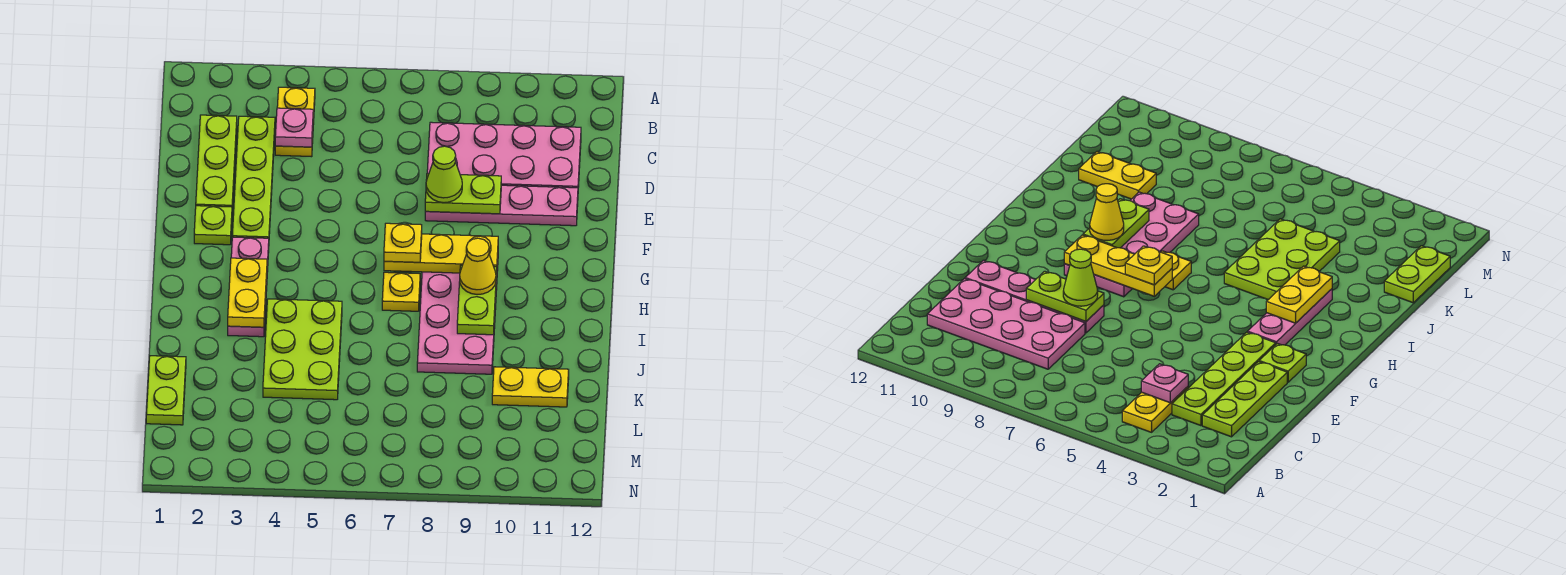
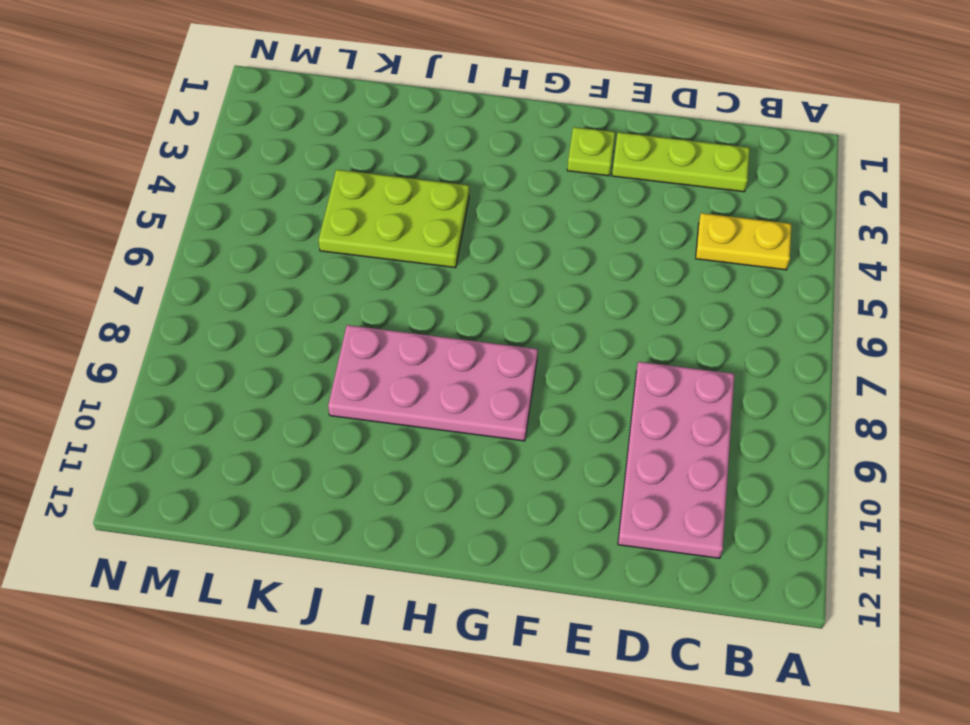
none -> lime 1x4 plate [232,116,275,239]
none -> pink 1x4 plate [425,185,578,226]
none -> pink 1x3 plate [228,237,269,337]

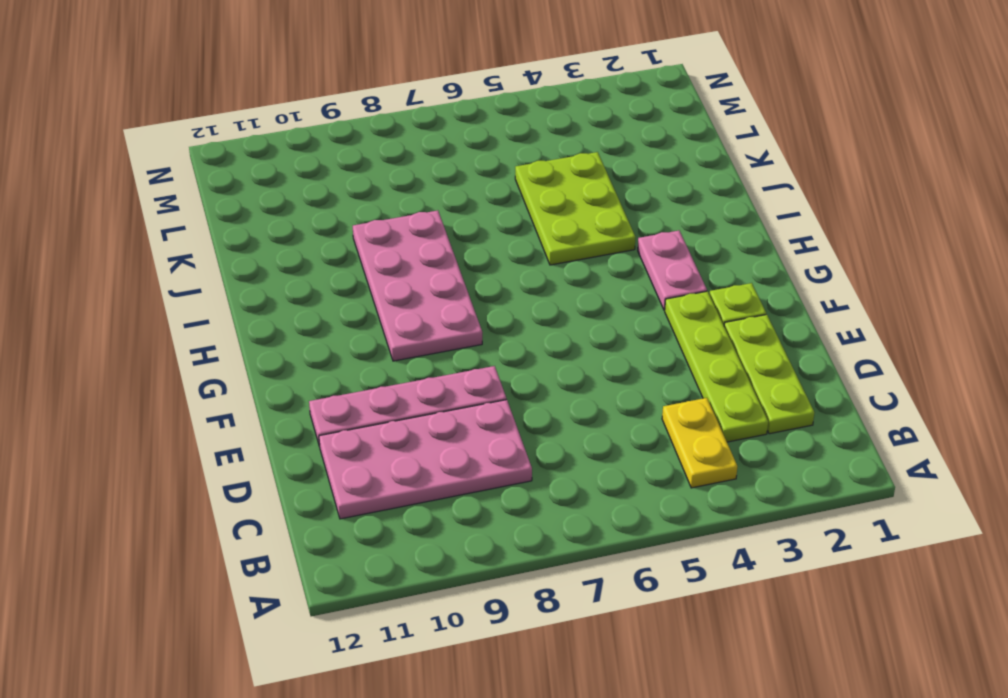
pink 1x2 plate [638,231,707,310] -> pink 1x3 plate [228,237,269,337]
none -> yellow 1x1 plate [382,272,420,311]
none -> lime 1x2 plate [146,356,186,425]
none -> yellow 1x2 plate [492,367,569,407]

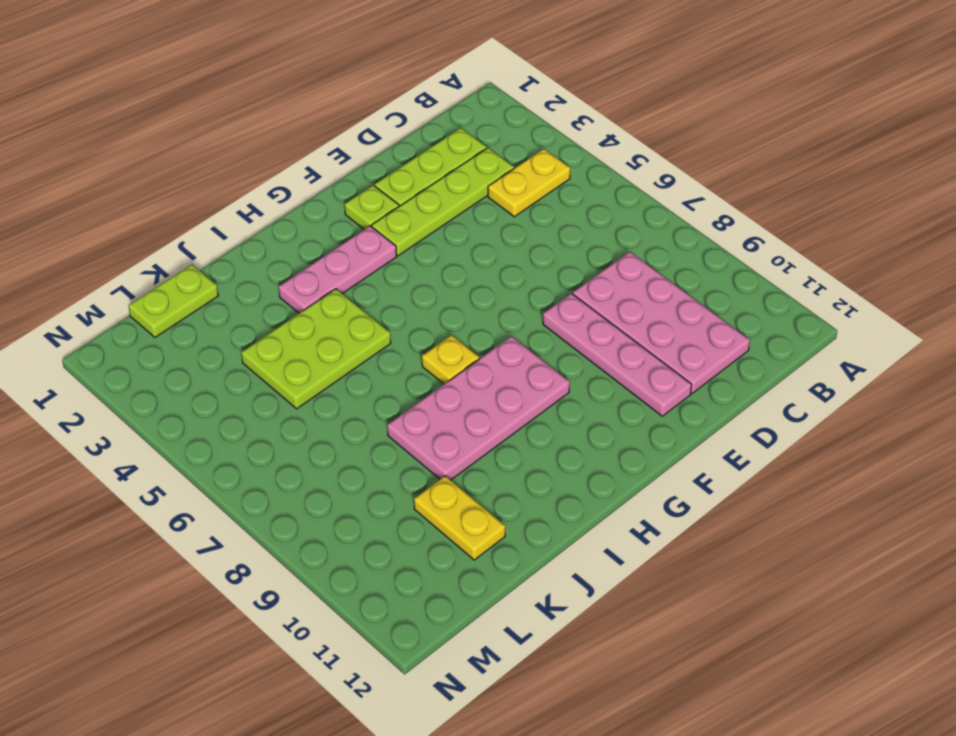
none -> pink 1x1 plate [275,108,313,147]
none -> lime 1x2 plate [425,174,501,214]
none -> yellow 1x3 plate [384,234,498,273]

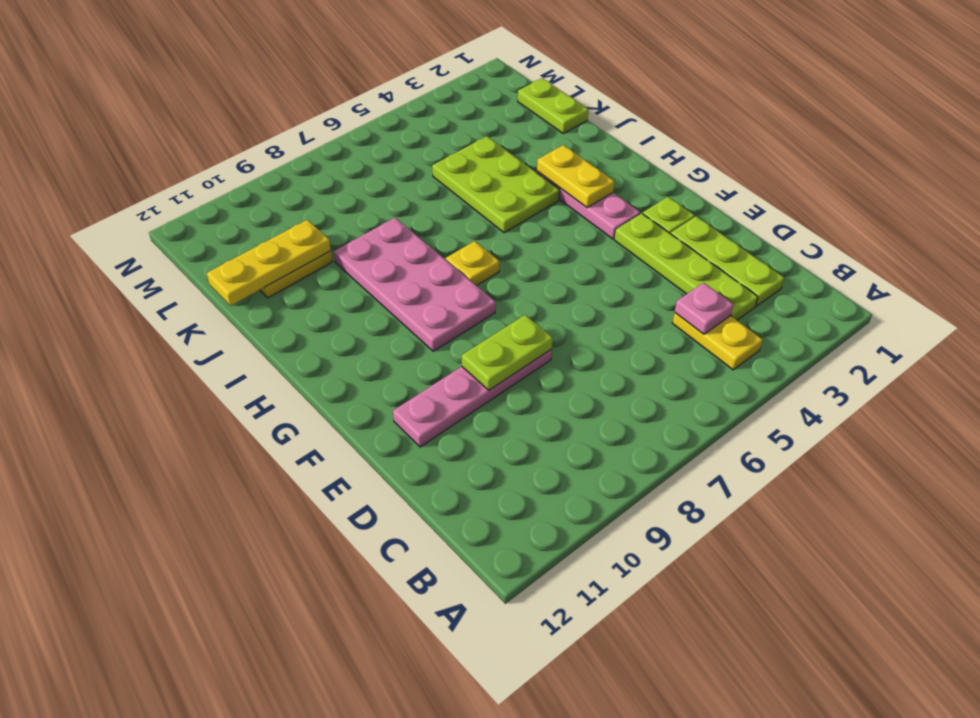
yellow 1x3 plate [207,220,331,305] -> yellow 1x3 plate moved to [384,234,498,273]
none -> pink 2x4 plate [427,122,581,188]
none -> lime 1x2 plate [457,265,497,335]
none -> lime 1x1 cone [426,146,462,203]

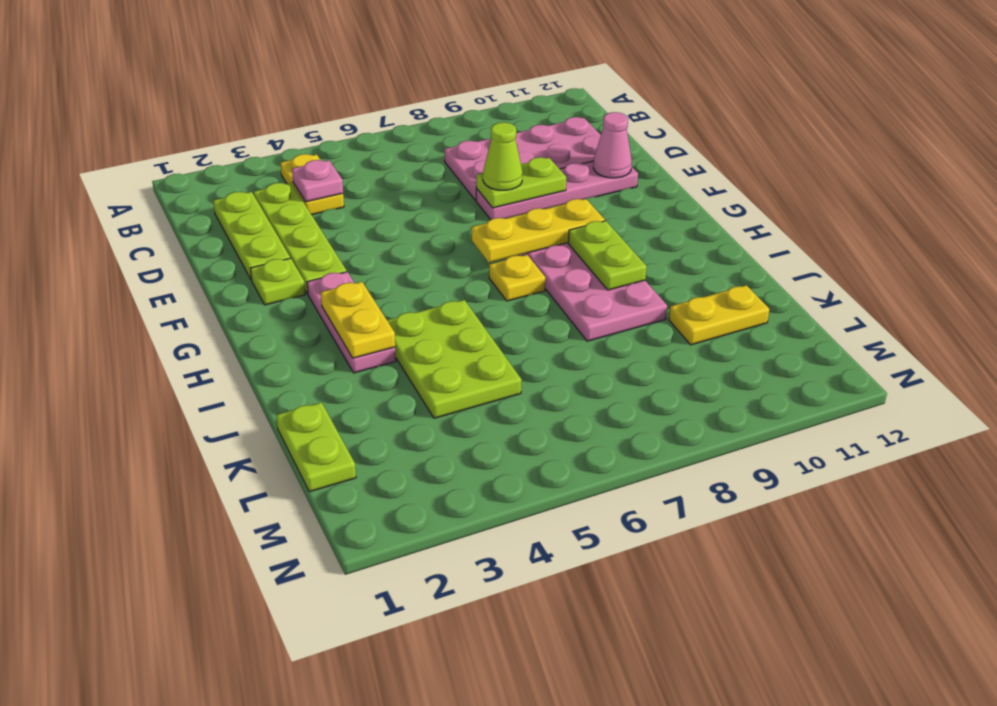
pink 1x1 cone [593,112,632,178] -> none
none -> yellow 1x1 plate [384,223,422,262]
none -> yellow 1x1 cone [460,238,496,295]

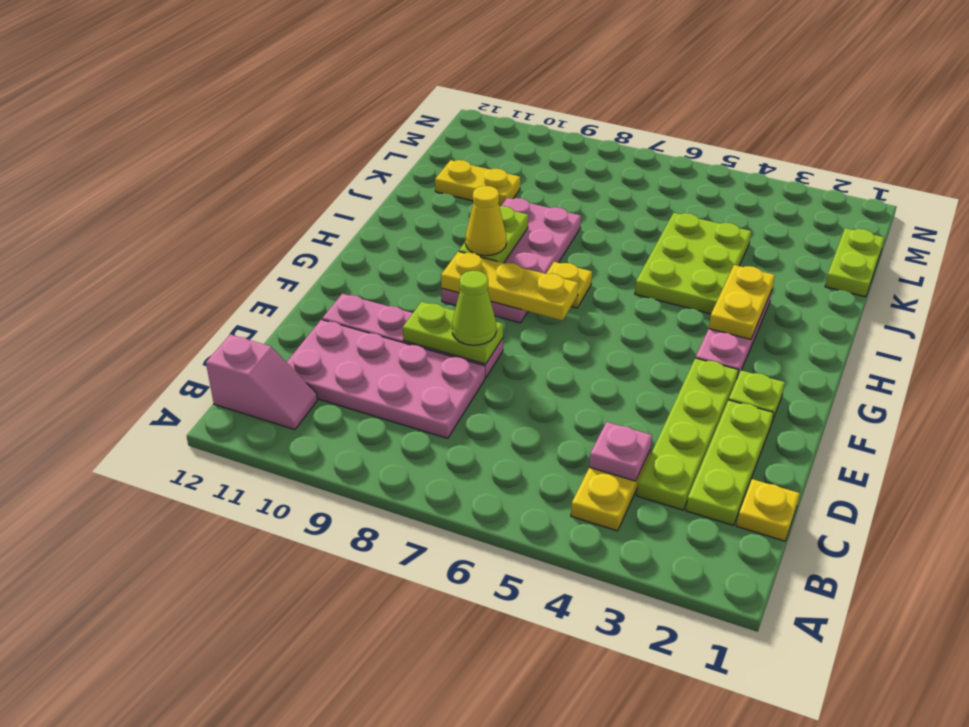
pink 1x2 slope [206,334,317,430] -> none
yellow 1x1 plate [736,479,800,541] -> yellow 1x1 plate moved to [384,223,422,262]

